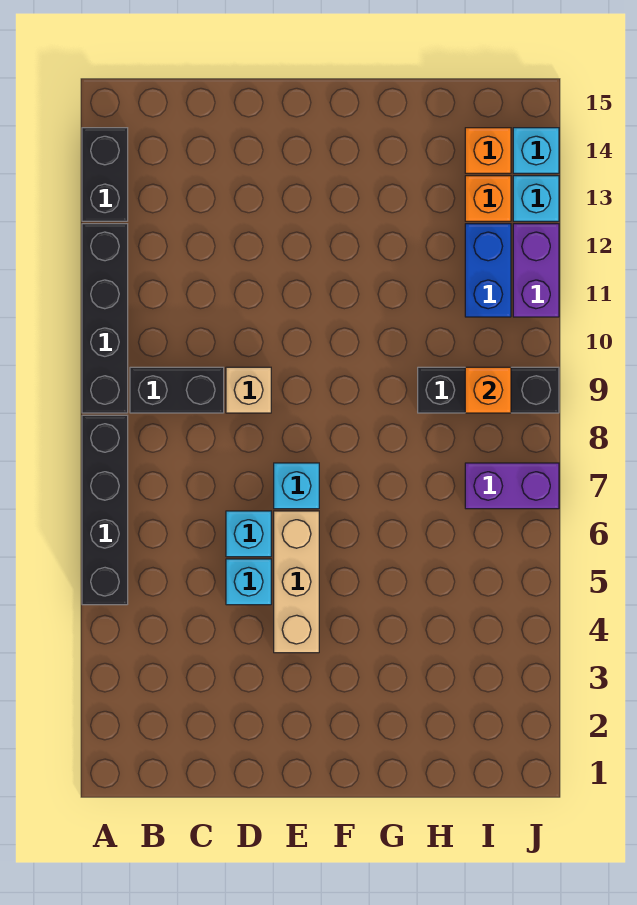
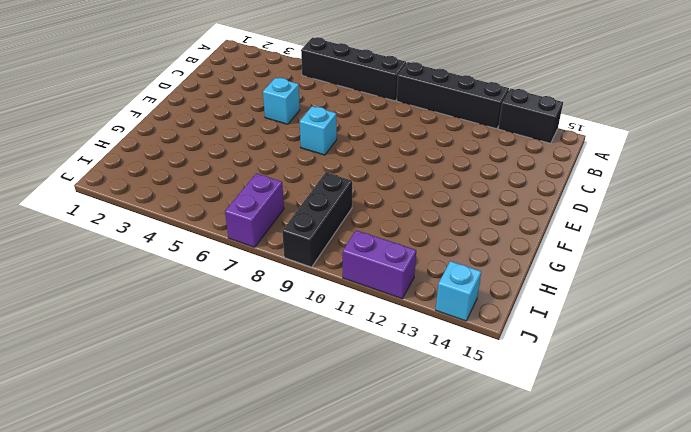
none -> black 1x2 brick [130,367,224,413]
none -> cyan 1x1 brick [226,511,271,557]
none -> tan 1x1 brick [226,367,271,413]

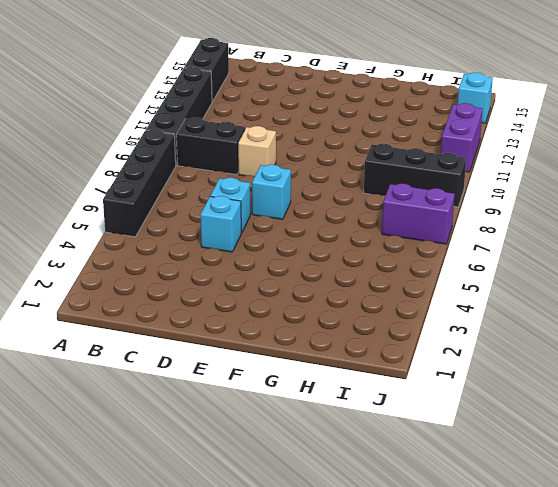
none -> tan 1x3 brick [274,511,319,653]
none -> blue 1x2 brick [465,224,511,317]
none -> orange 1x1 brick [465,176,511,221]

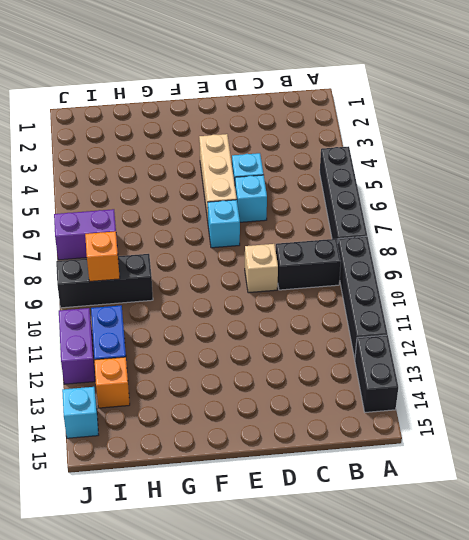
none -> orange 1x1 brick [465,128,511,173]
none -> cyan 1x1 brick [513,176,559,221]

